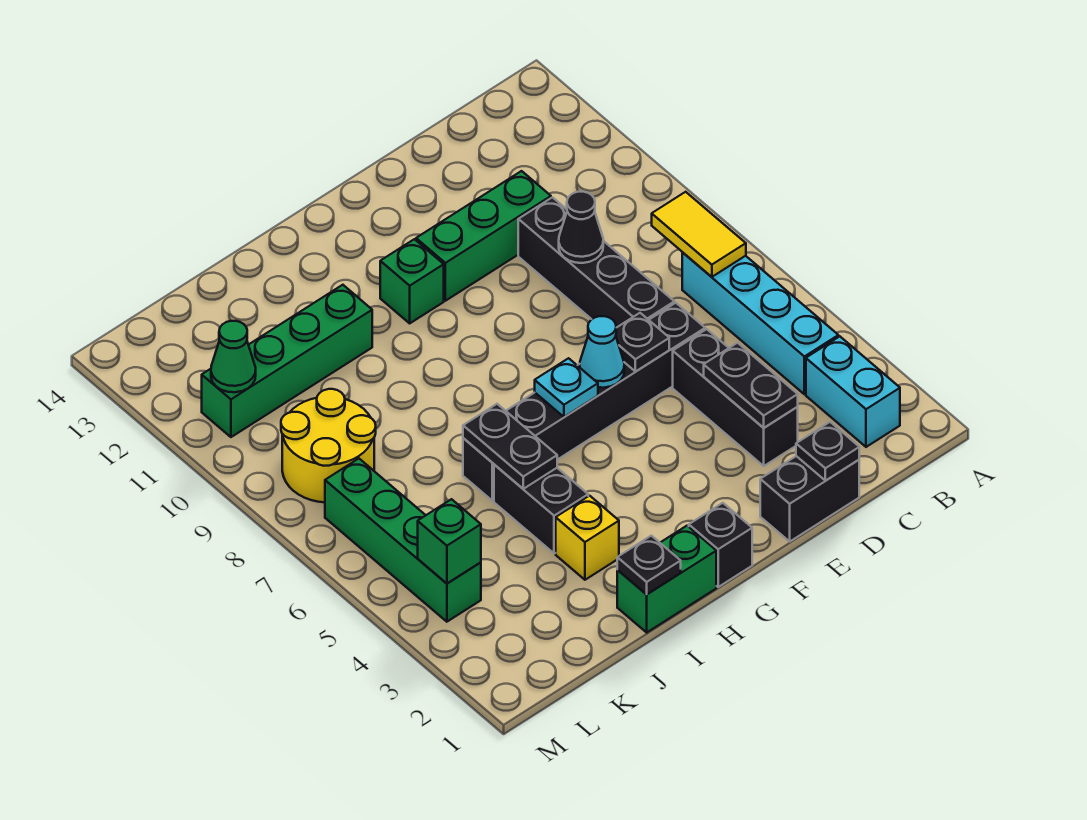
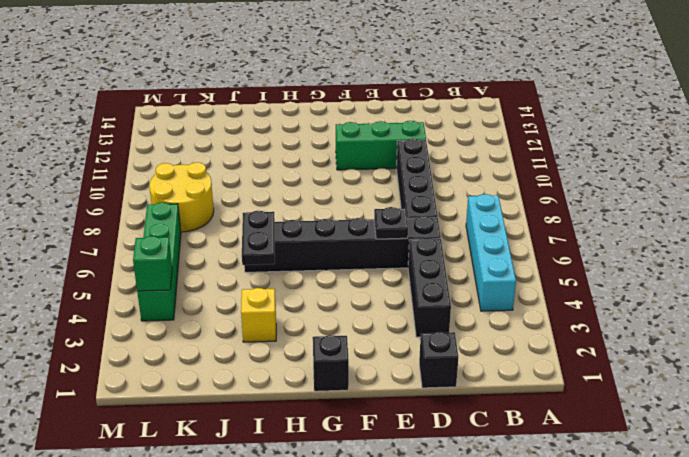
black 1x1 brick [419,332,459,388] -> black 1x2 brick [760,456,859,541]
none -> cyan 1x2 brick [806,336,900,447]
none -> green 1x1 brick [380,239,444,323]
none -> green 1x2 brick [617,526,716,632]

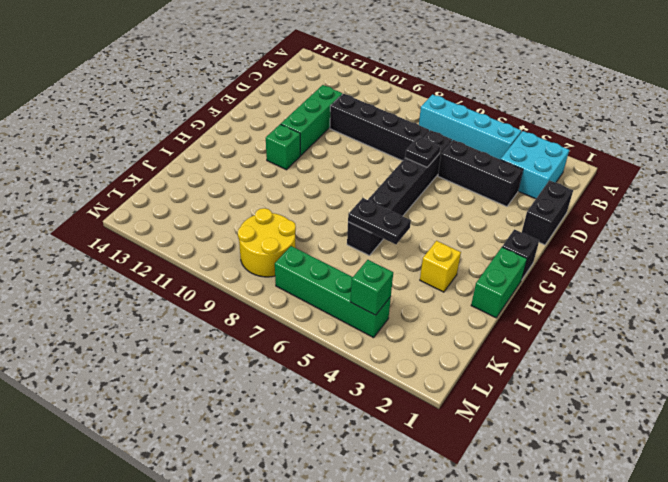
cyan 2x2 brick [501,131,569,199] -> cyan 1x2 brick [806,336,900,447]
none -> black 1x2 brick [494,464,588,554]
none -> green 1x4 brick [202,285,372,437]
none -> yellow 1x2 tile [652,192,746,277]

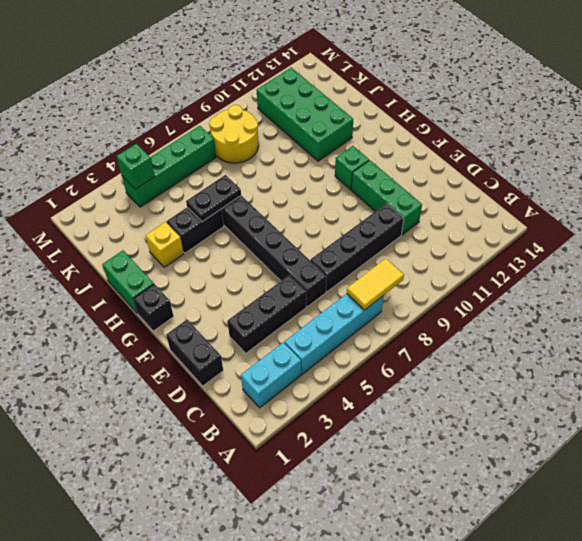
green 2x4 brick [257,68,353,161] -> green 1x4 brick [202,285,372,437]
none -> black 1x1 plate [796,422,859,481]
none -> black 1x2 plate [704,343,798,428]
none -> black 1x1 cone [559,192,603,263]

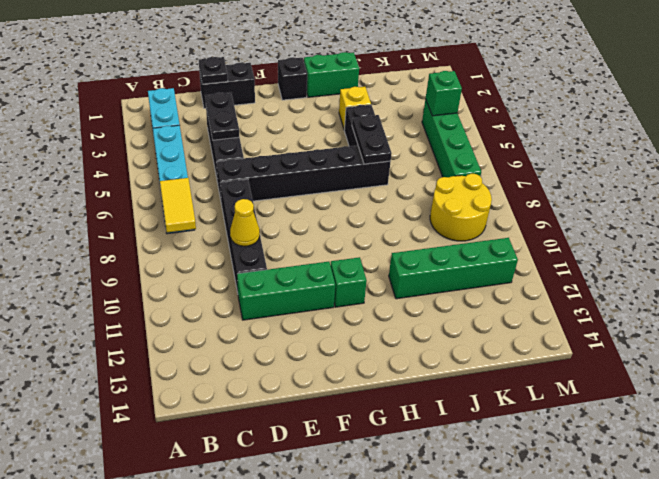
yellow 1x1 cone [230,199,260,246] -> black 1x1 cone [559,192,603,263]
none -> black 1x1 plate [616,313,669,372]
none -> cyan 1x1 cone [580,316,624,388]
none -> cyan 1x1 plate [535,358,598,417]

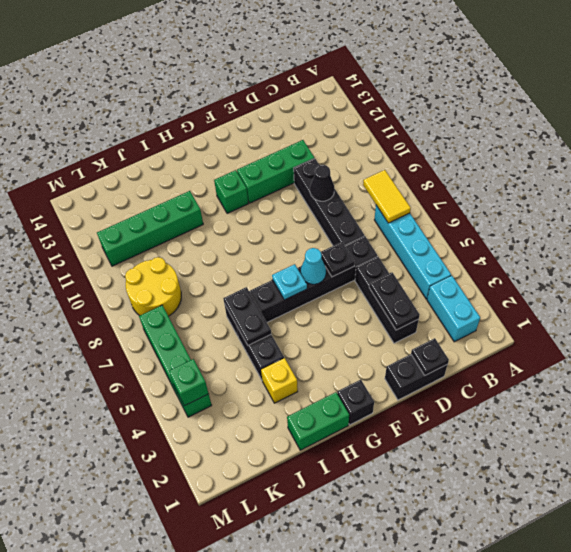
none -> black 1x1 plate [617,536,681,594]
none -> green 1x1 cone [211,321,256,392]

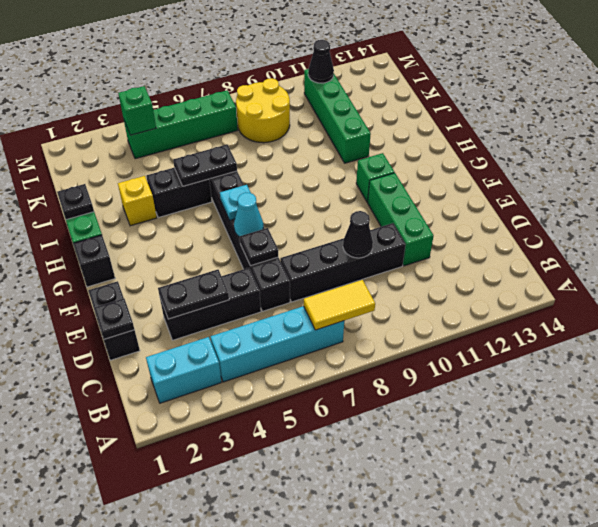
black 1x1 cone [308,40,334,83] -> green 1x1 cone [211,321,256,392]

